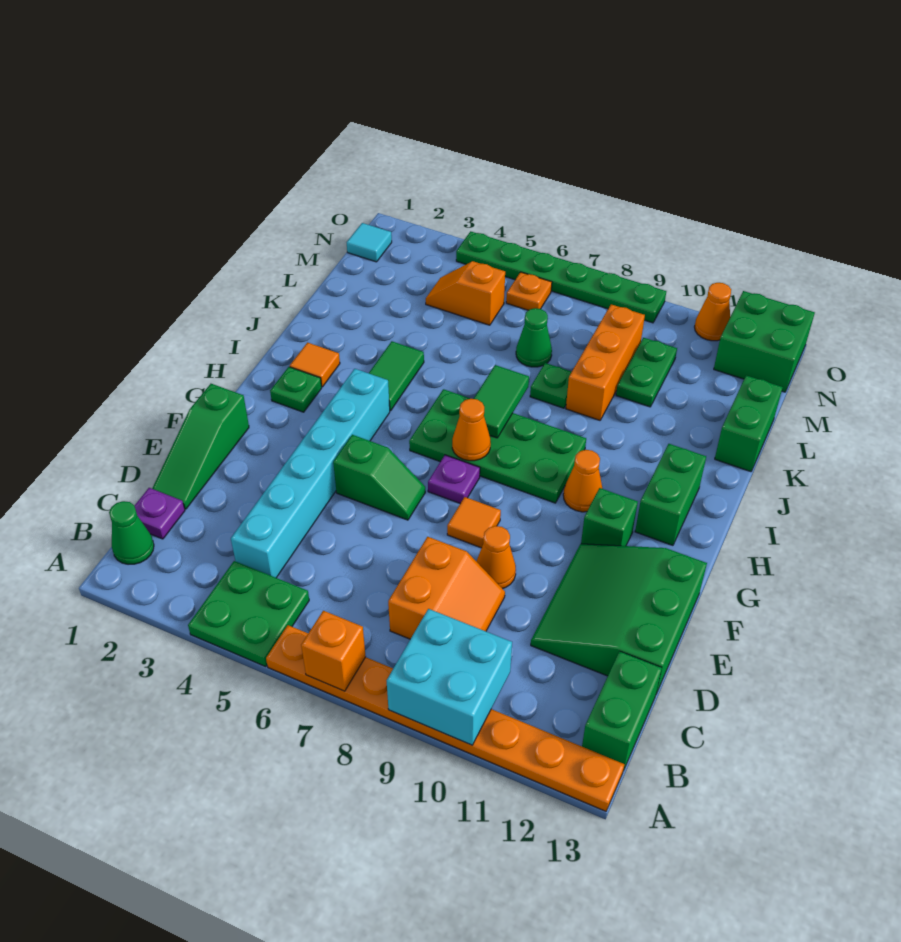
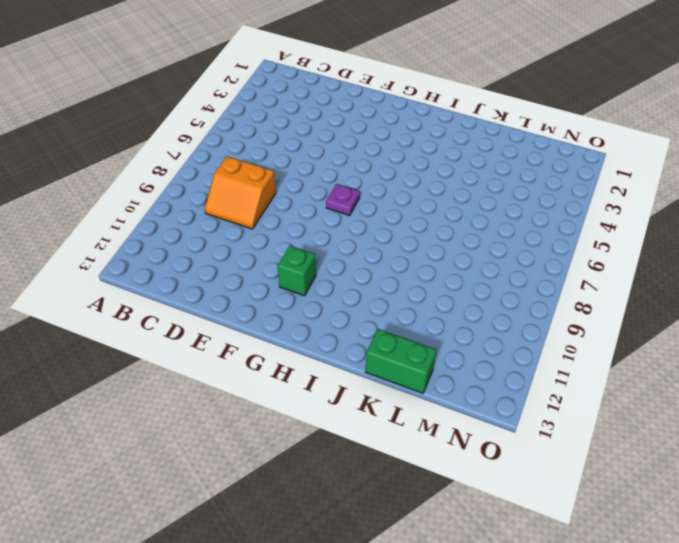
none -> green 2x2 plate [188,561,309,666]
none -> orange 1x8 plate [266,625,624,811]
none -> green 1x1 cone [109,501,154,564]
none -> green 1x2 brick [582,651,662,771]

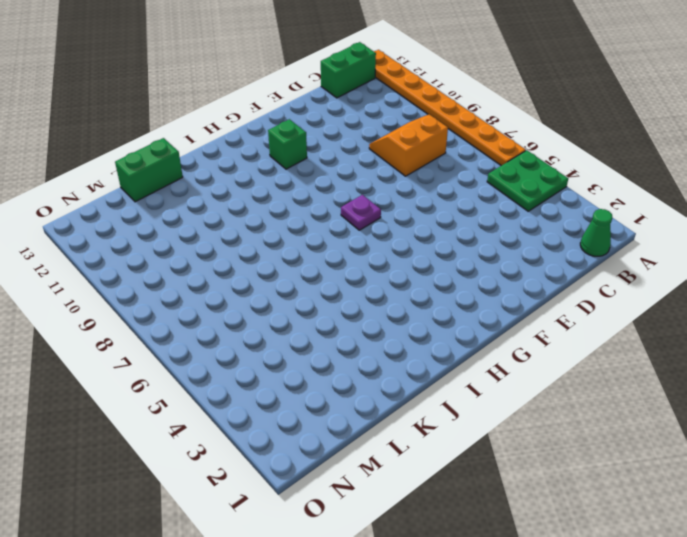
none -> purple 1x1 plate [134,488,185,539]
none -> cyan 1x6 brick [231,369,390,578]
none -> green 1x3 slope [152,384,249,509]
none -> green 3x3 slope [531,544,707,694]

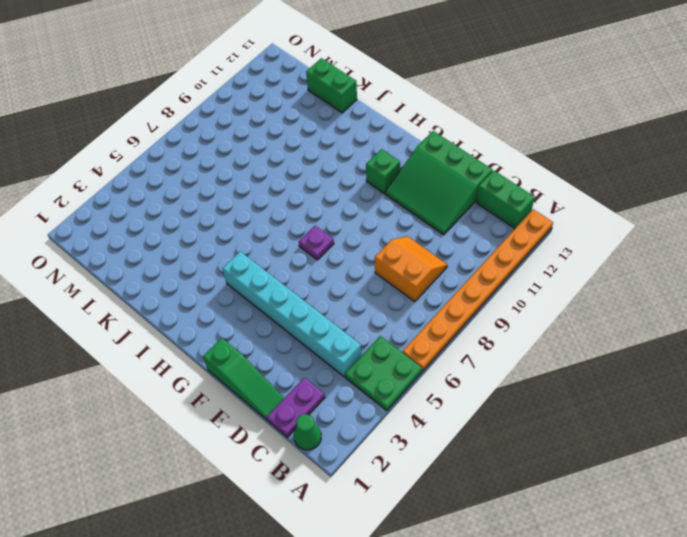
purple 1x2 plate [267,378,325,437] -> purple 1x1 plate [134,488,185,539]
none -> orange 1x1 cone [476,526,516,589]
none -> green 1x2 slope [333,435,425,520]
none -> orange 1x1 tile [447,497,501,548]
none -> green 1x1 plate [270,367,322,412]

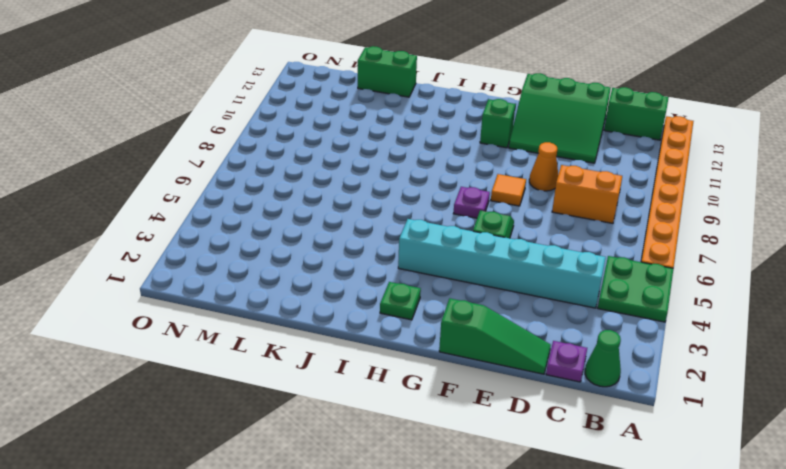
none -> green 2x4 plate [409,389,586,503]
none -> orange 1x1 cone [563,450,603,512]
none -> green 1x2 brick [635,444,706,545]
none -> orange 1x1 tile [290,343,340,387]

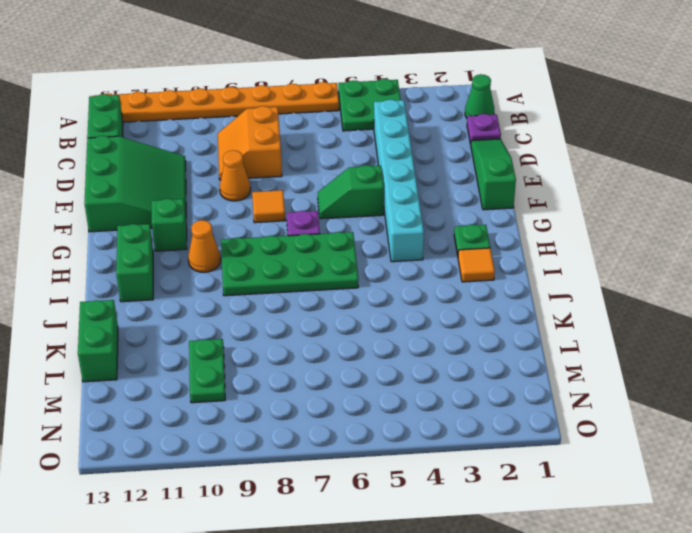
none -> green 1x2 tile [369,341,424,411]
none -> green 1x1 plate [530,363,571,408]
none -> orange 1x3 brick [566,304,645,420]
none -> green 1x1 cone [516,308,552,367]

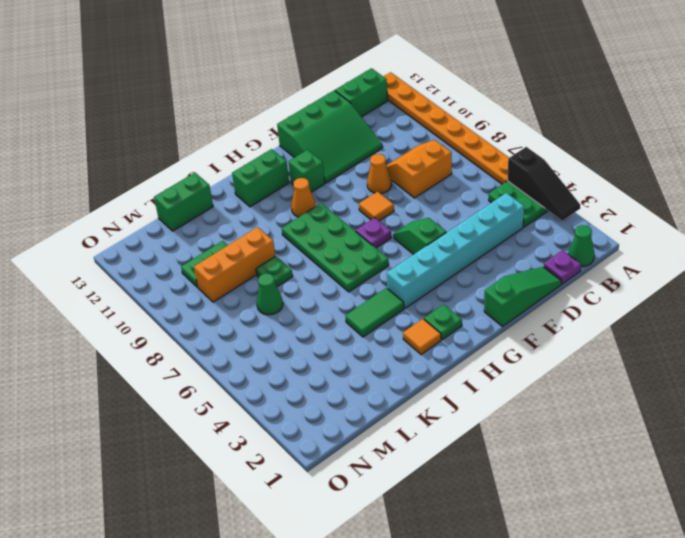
black 1x3 slope [508,147,580,221] -> none
none -> orange 1x2 slope [426,261,505,325]
none -> cyan 1x1 tile [347,223,392,262]
none -> orange 1x1 plate [506,272,552,310]
none -> green 2x2 brick [714,291,815,392]

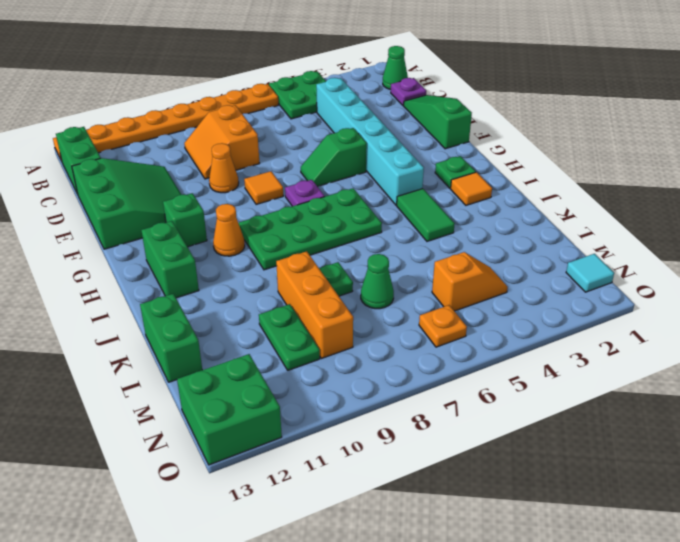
none -> green 1x6 plate [456,231,666,323]
none -> orange 1x1 cone [695,283,731,341]
none -> orange 1x1 brick [301,611,366,691]
none -> cyan 2x2 brick [387,609,512,745]

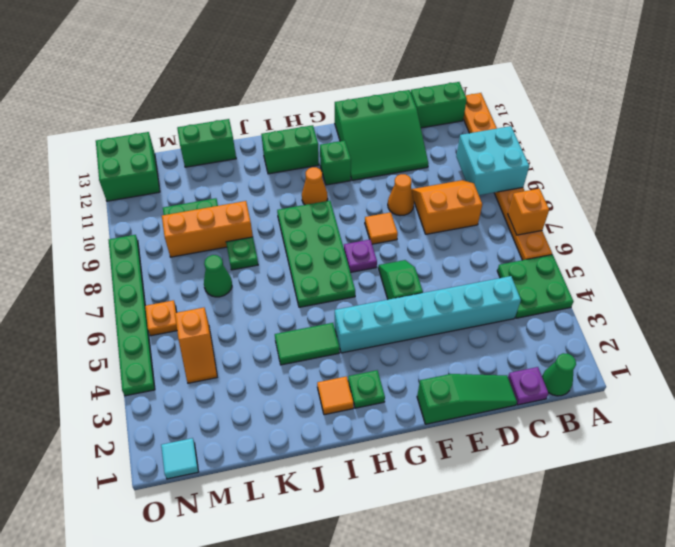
none -> orange 1x1 cone [695,283,731,341]
none -> orange 1x1 cone [452,399,491,461]
none -> green 1x2 tile [474,365,529,438]

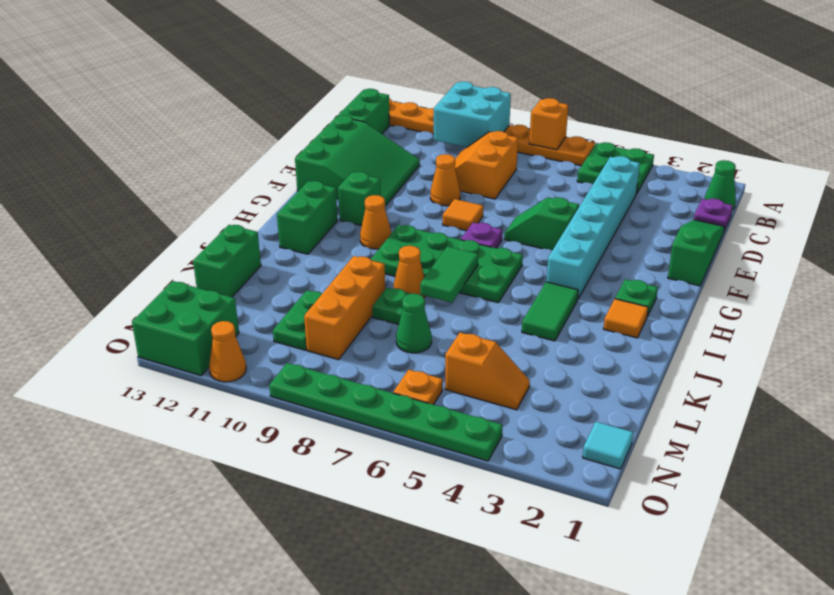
orange 1x1 cone [393,246,425,297] -> orange 1x1 cone moved to [452,399,491,461]

